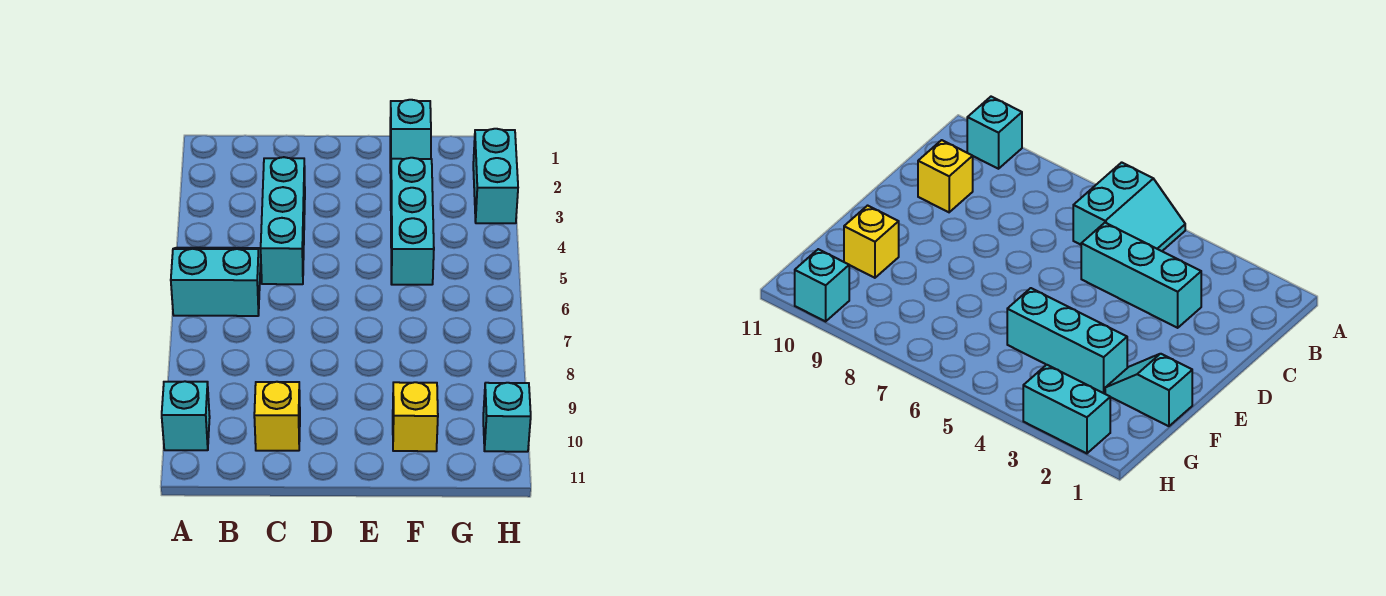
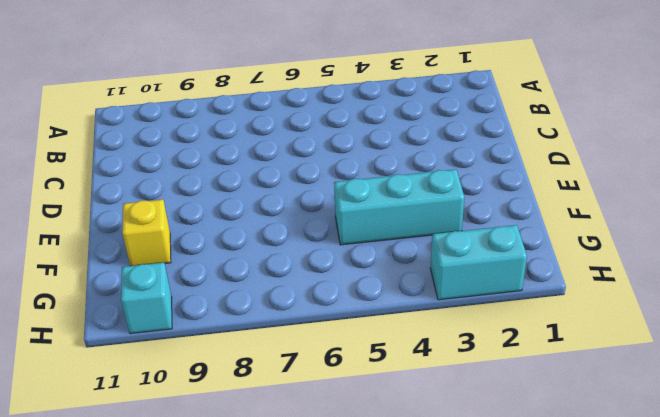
none -> cyan 2x2 slope [171,248,261,316]
none -> cyan 1x1 brick [162,381,210,450]

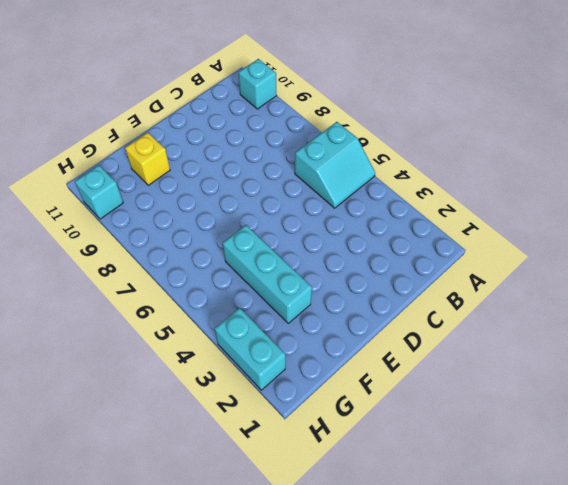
none -> cyan 1x3 brick [261,157,305,284]
none -> yellow 1x1 brick [254,382,300,451]

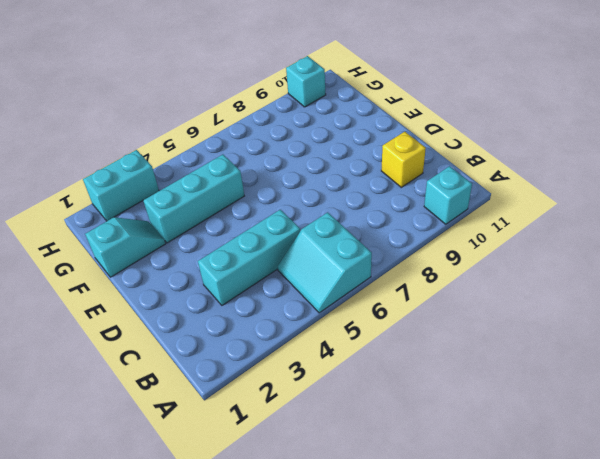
none -> yellow 1x1 brick [393,382,438,451]

